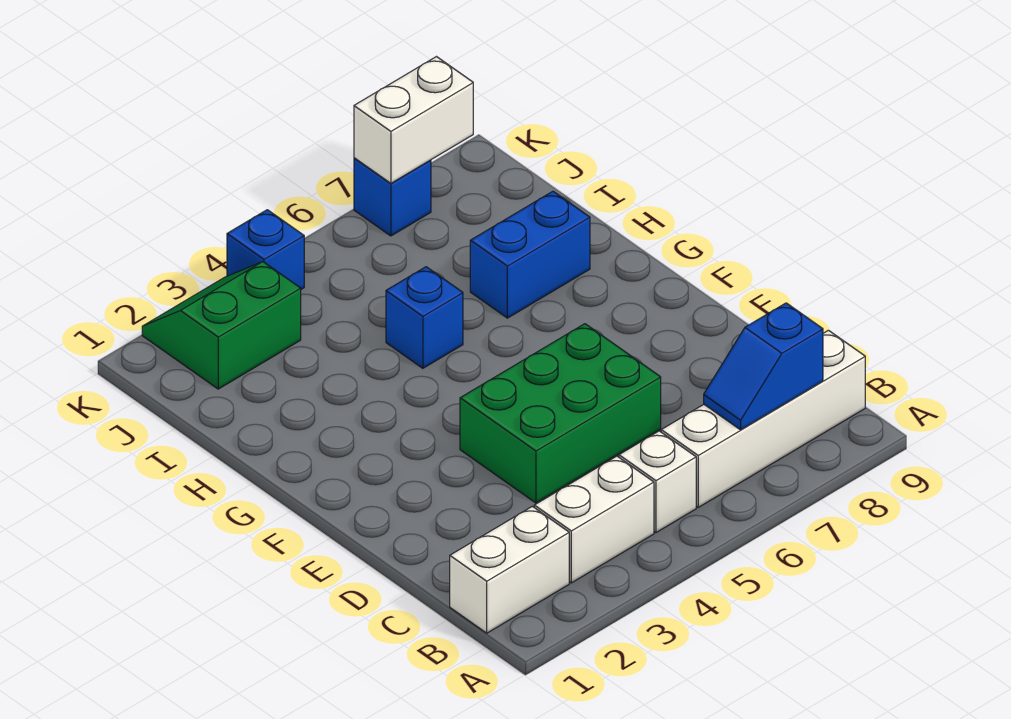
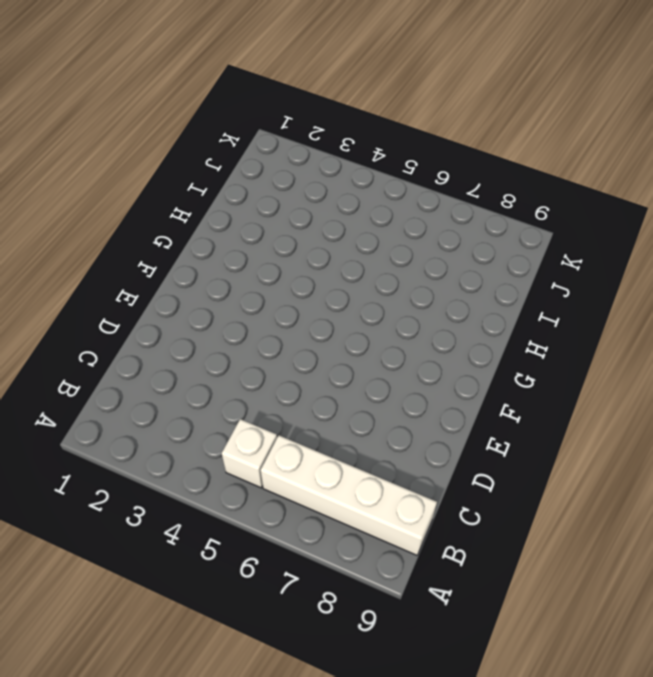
none -> white 1x2 brick [450,506,569,633]
none -> white 1x2 brick [534,456,654,583]
none -> green 2x3 brick [460,324,661,503]

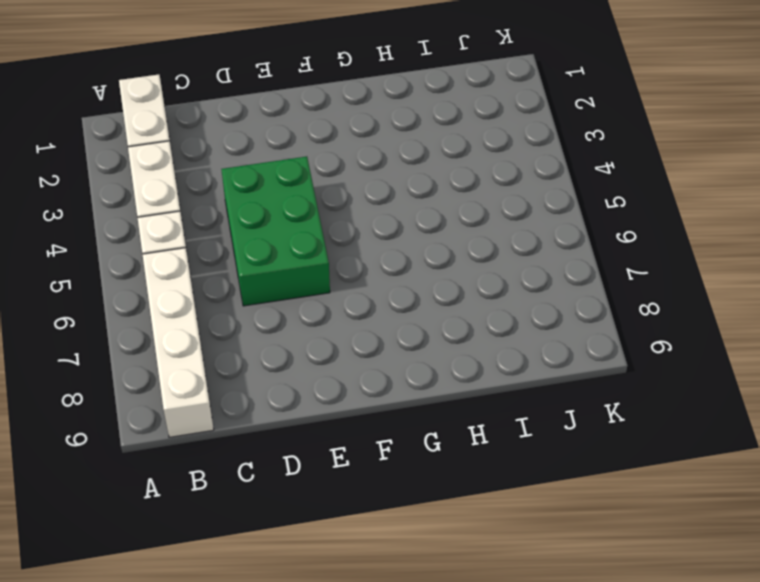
none -> blue 1x1 brick [386,267,463,368]
none -> blue 1x2 brick [470,191,590,318]
none -> green 2x2 slope [142,262,301,389]

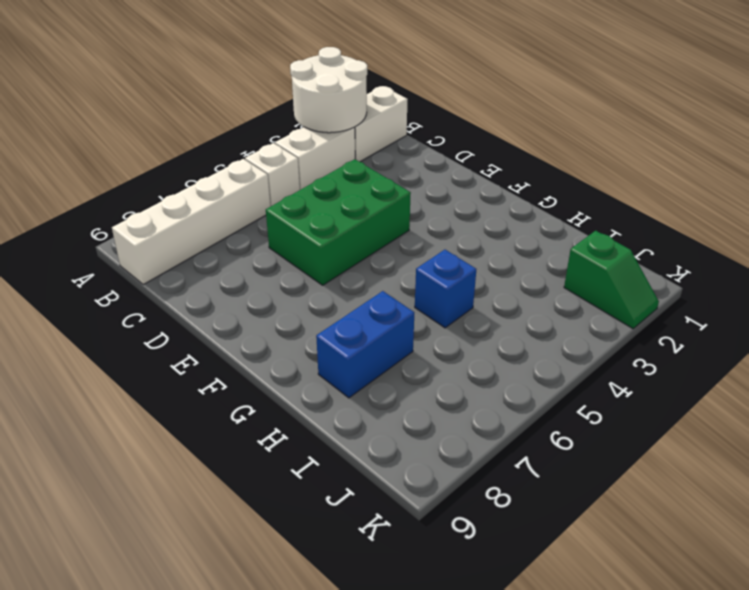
white 2x2 round brick [290,47,367,133] -> none
green 1x2 slope [564,231,659,329] -> green 2x2 slope [142,262,301,389]
none -> blue 1x1 brick [227,210,304,289]
none -> blue 1x1 brick [354,158,431,236]
none -> blue 1x2 slope [704,303,823,430]

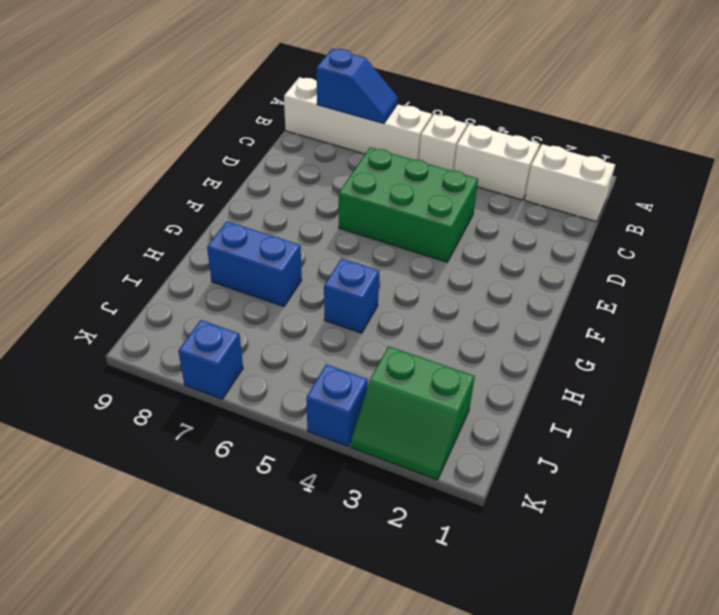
none -> white 1x2 brick [354,57,473,183]

